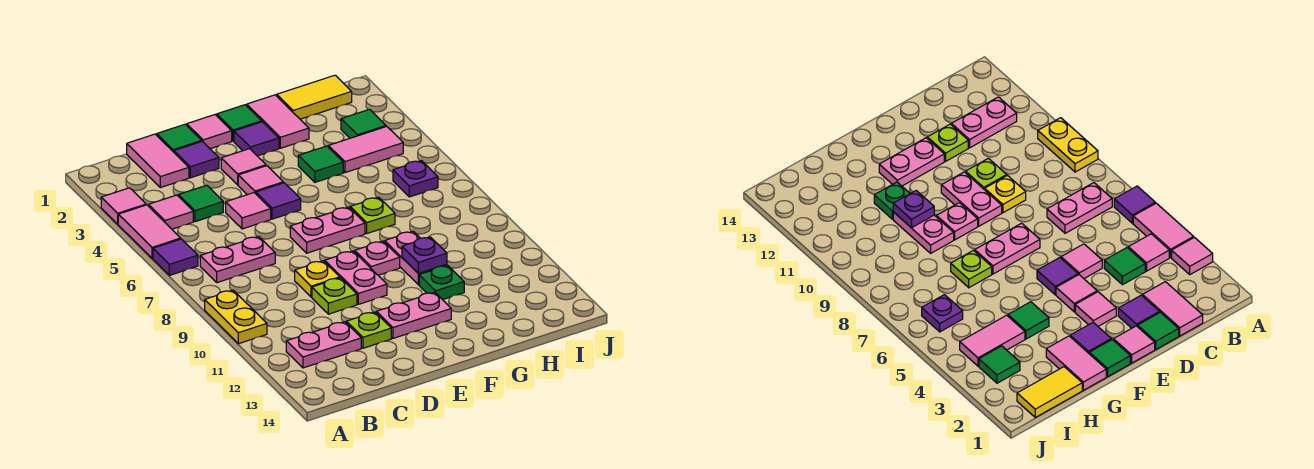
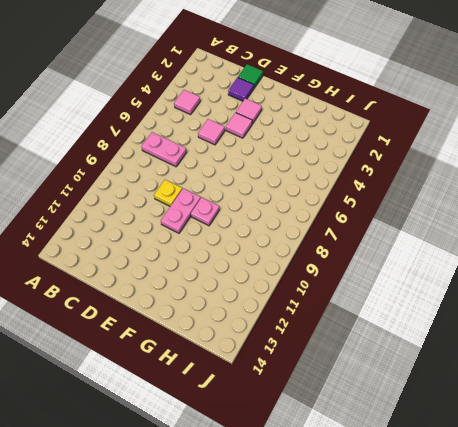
none -> pink 1x1 tile [101,188,146,224]
none -> pink 1x2 tile [118,205,181,258]
none -> purple 1x1 tile [153,239,198,275]
none -> yellow 1x2 plate [205,290,267,344]

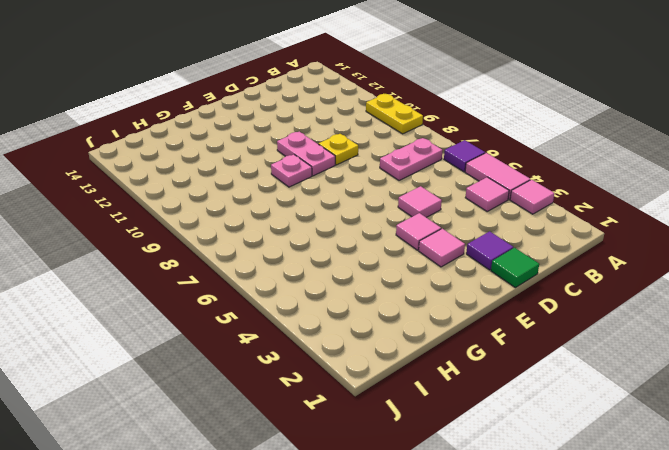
none -> pink 1x2 plate [286,322,361,368]
none -> pink 1x2 tile [127,134,189,188]
none -> green 1x1 tile [178,185,223,222]
none -> lime 1x1 plate [312,278,357,314]

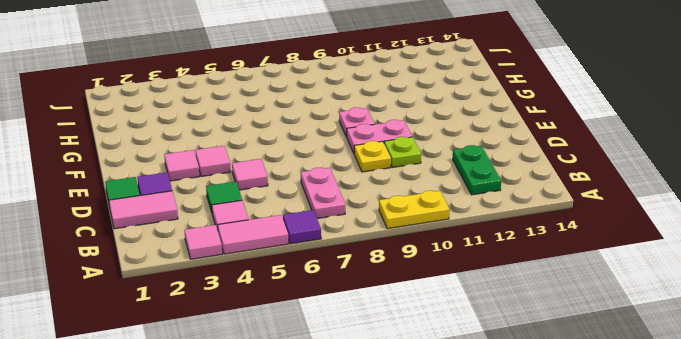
green 1x2 plate [453,145,501,195] -> pink 1x2 plate [286,322,361,368]
none -> lime 1x1 plate [346,312,391,348]
none -> pink 1x1 tile [187,115,232,149]
none -> purple 1x1 tile [256,183,301,219]
none -> pink 1x2 plate [290,207,365,253]

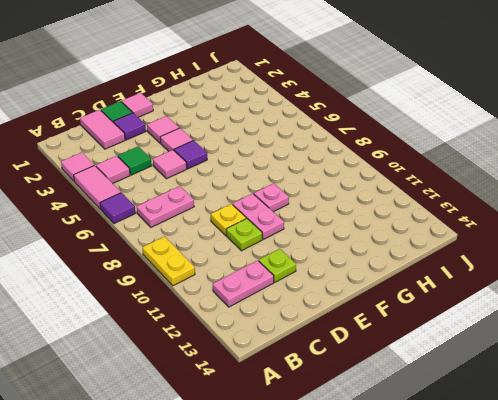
none -> pink 1x2 plate [290,207,365,253]
none -> pink 1x2 plate [376,292,451,338]
none -> green 1x1 tile [217,105,262,141]
none -> purple 1x1 tile [234,122,279,156]

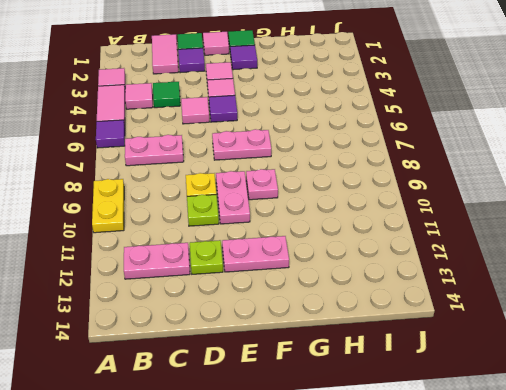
none -> pink 1x2 tile [247,95,309,148]
none -> green 1x1 tile [298,146,343,182]
none -> lime 1x1 plate [350,197,395,233]
none -> pink 1x2 plate [385,231,447,285]

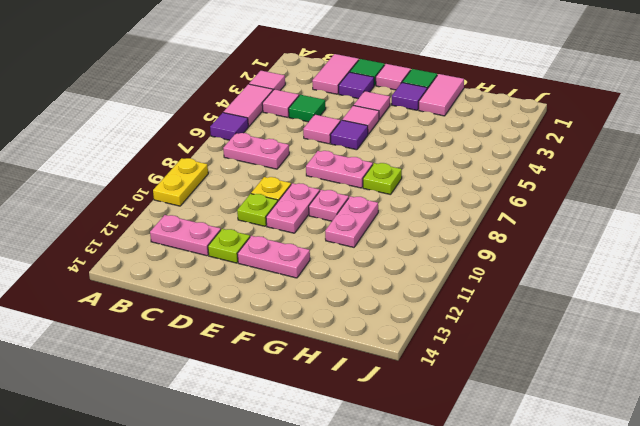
none -> green 1x1 tile [298,146,343,182]
none -> green 1x1 plate [419,265,464,300]
none -> yellow 1x2 tile [277,75,352,119]
none -> pink 1x2 tile [328,126,403,173]

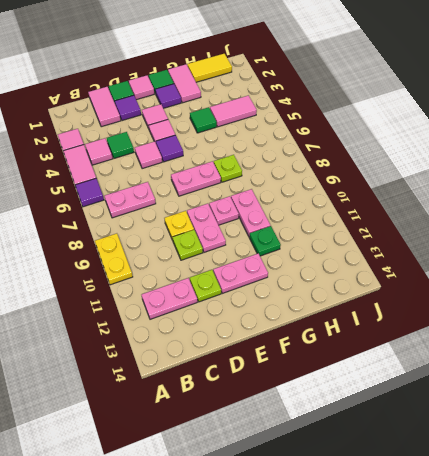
none -> green 1x1 tile [341,109,386,138]
none -> purple 1x1 plate [393,161,438,197]
none -> purple 1x1 plate [402,237,447,273]

